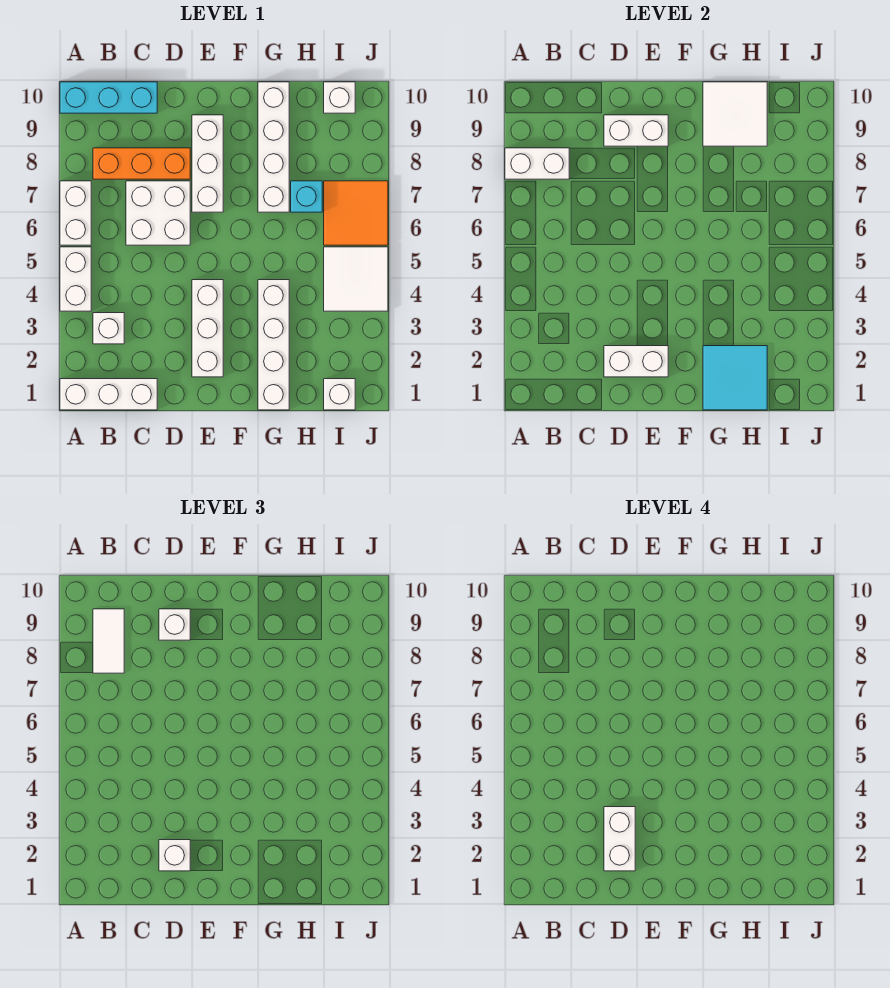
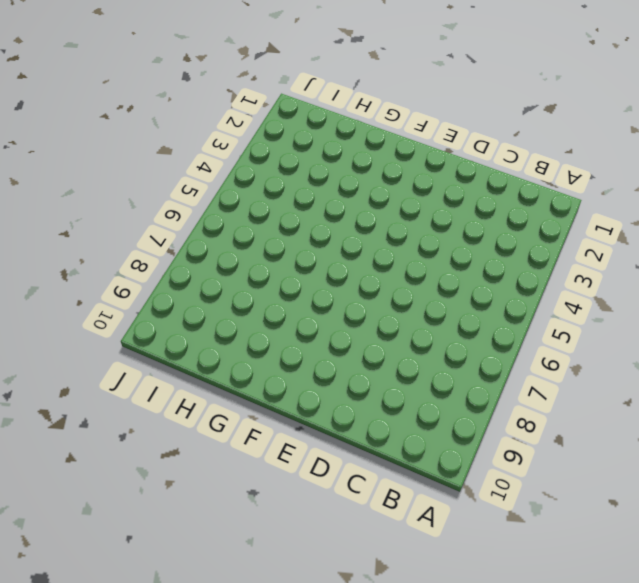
none -> white 1x3 brick [60,379,157,410]
none -> white 1x2 brick [60,247,91,311]
none -> white 1x2 brick [60,181,91,245]

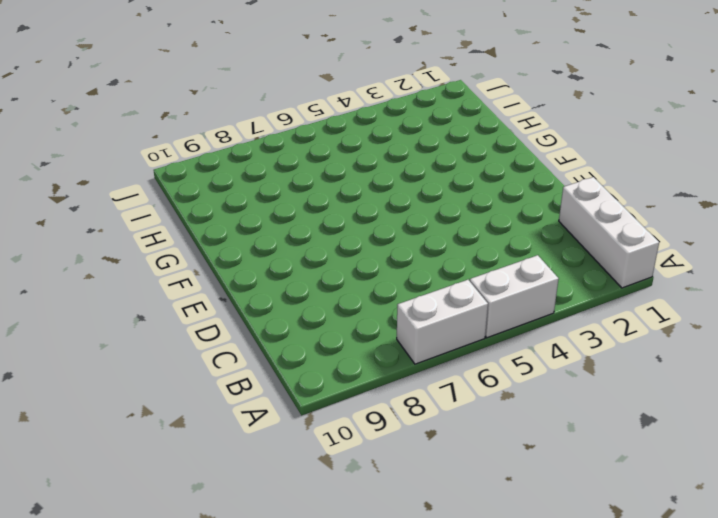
none -> cyan 1x3 brick [60,82,157,113]
none -> white 1x1 brick [93,313,124,344]
none -> orange 1x3 brick [93,148,190,179]

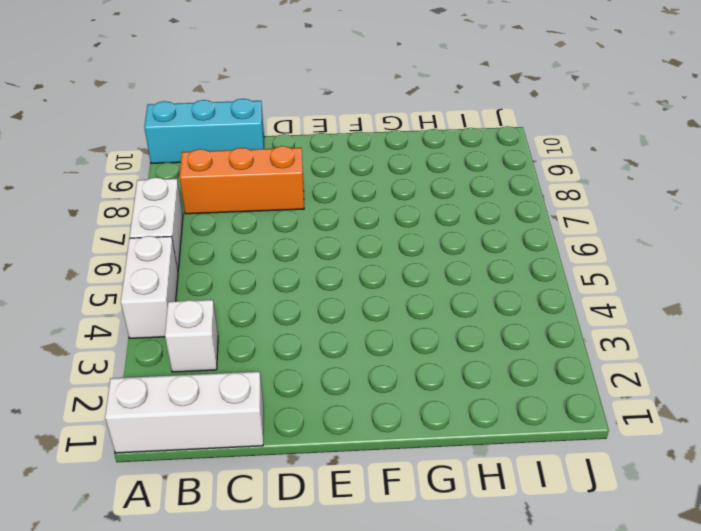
none -> white 2x2 brick [126,181,190,245]
none -> white 1x3 brick [192,280,223,377]
none -> white 1x3 brick [192,115,223,212]

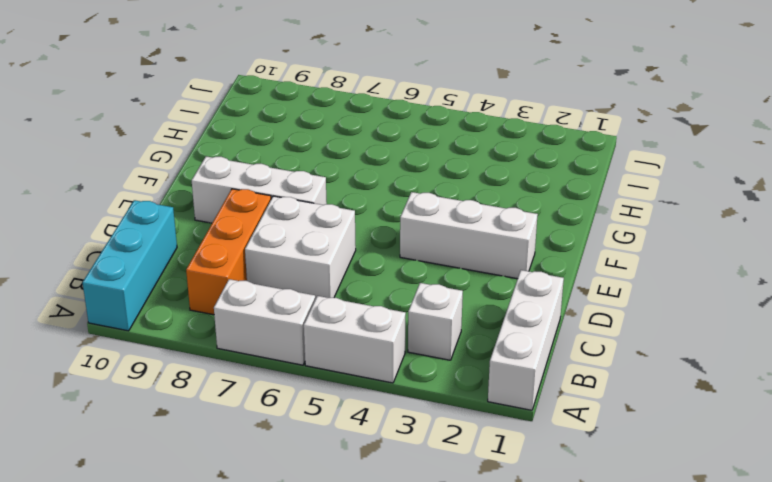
none -> white 1x4 brick [258,280,289,410]
none -> white 1x4 brick [258,82,289,212]
none -> cyan 1x1 brick [291,181,322,212]

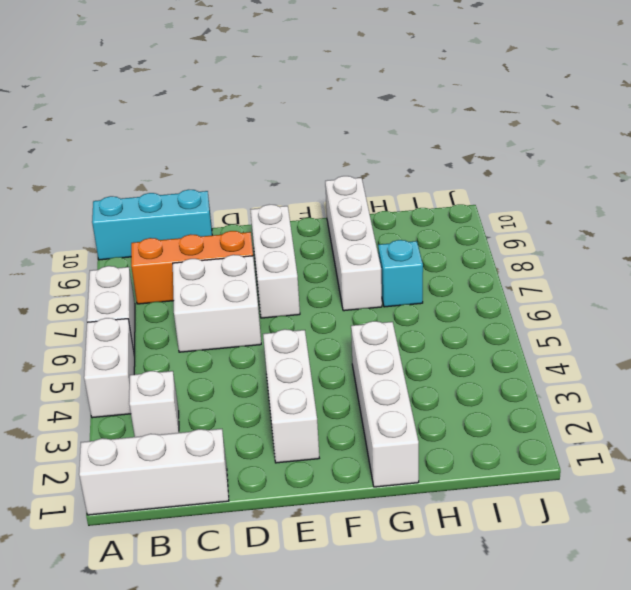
none -> white 1x1 brick [324,379,355,410]
none -> white 2x2 tile [324,247,388,311]
none -> orange 2x2 tile [324,181,388,245]

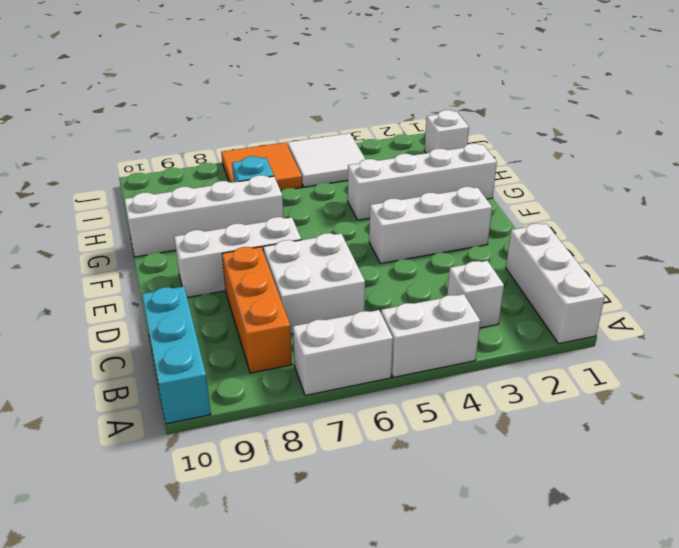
none -> white 1x1 brick [324,82,355,113]
none -> white 1x2 brick [505,148,569,179]
none -> white 1x2 brick [604,346,668,377]

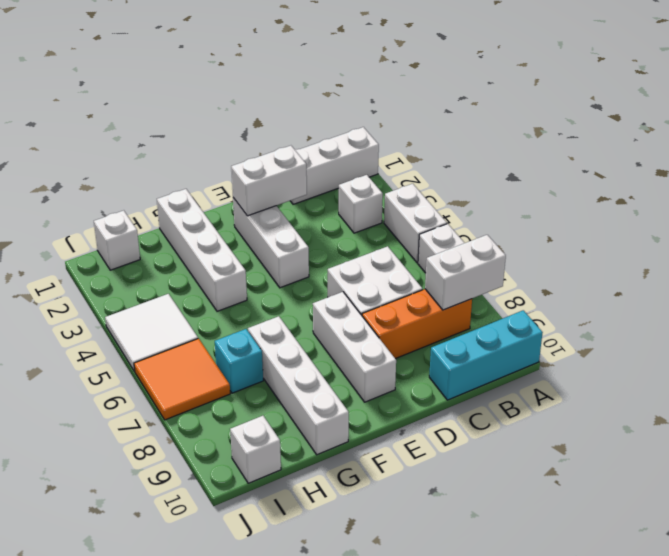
none -> white 1x2 brick [604,115,668,146]
none -> cyan 2x2 tile [703,346,767,410]
none -> white 2x2 tile [703,82,767,146]

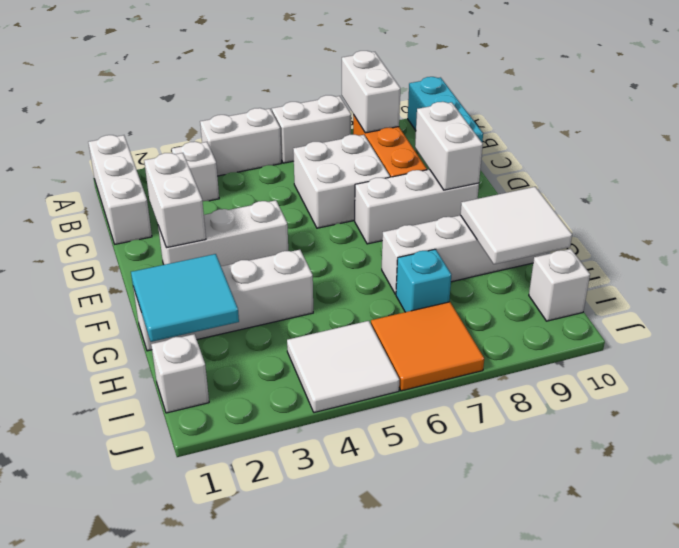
none -> white 1x2 tile [93,609,124,673]
none -> white 1x1 brick [159,840,190,871]
none -> white 1x1 brick [159,609,190,640]

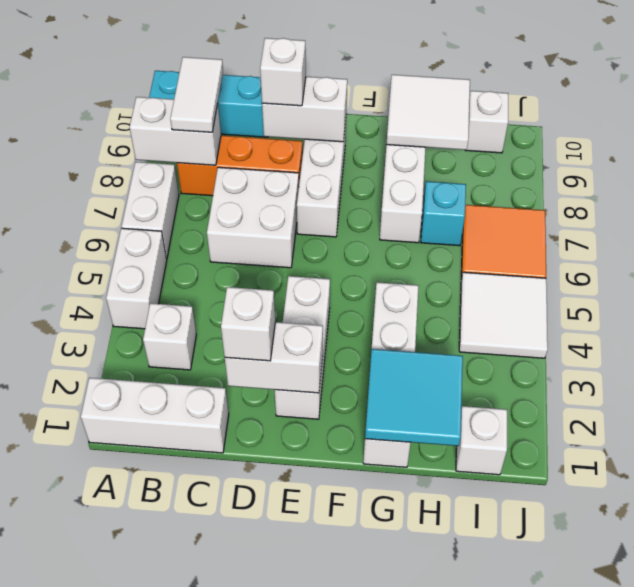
none -> white 1x2 brick [604,807,635,871]

